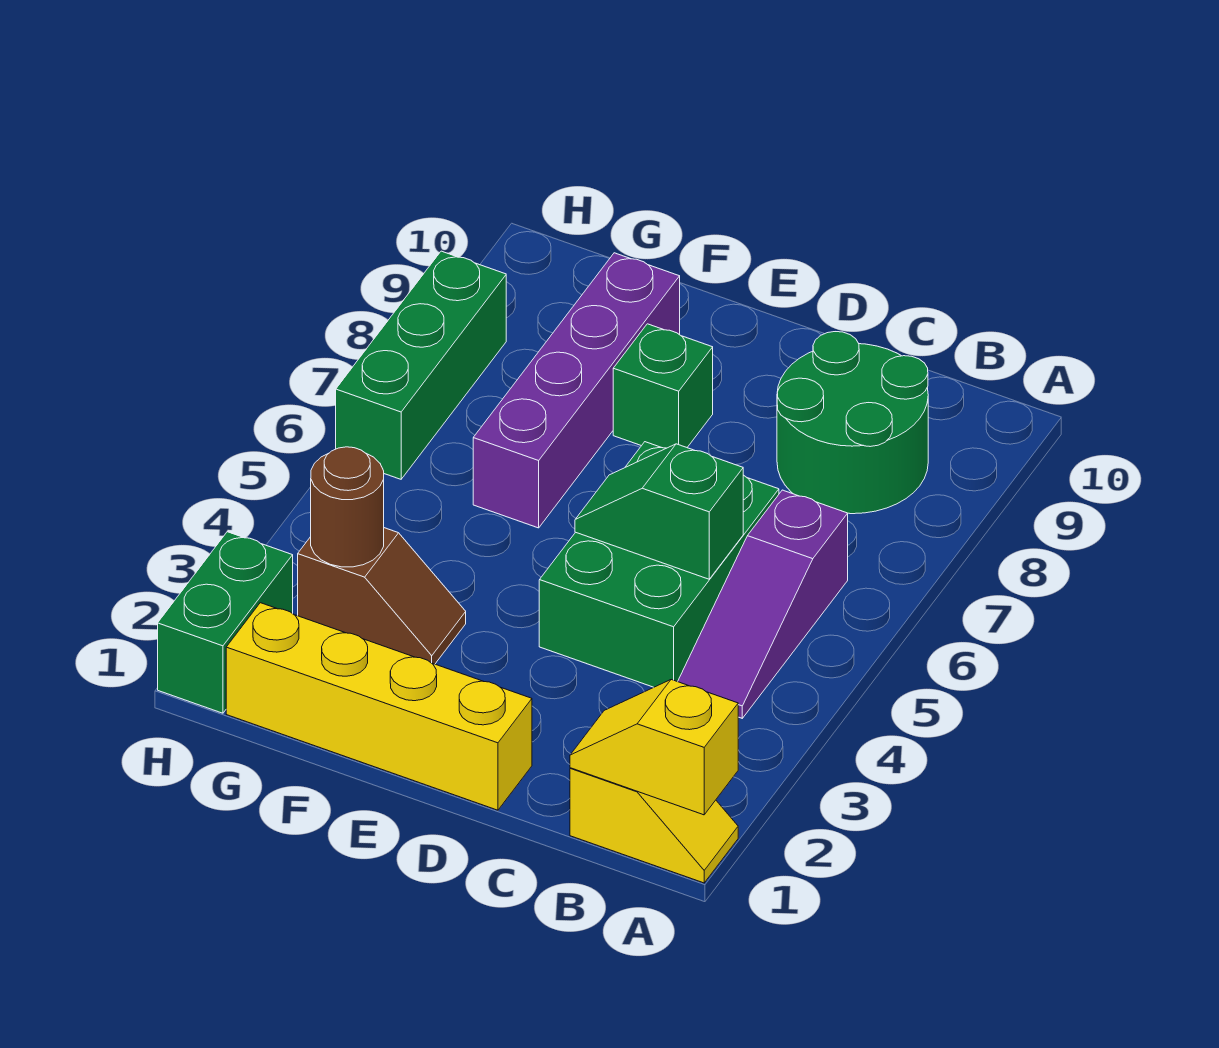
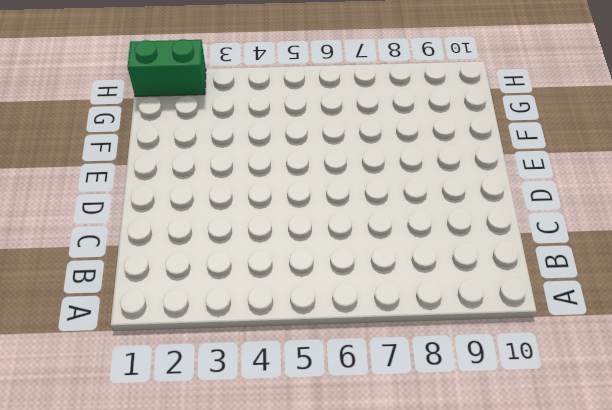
none -> yellow 1x2 slope [570,768,738,883]
none -> purple 1x3 slope [678,490,848,718]
none -> green 2x2 round brick [777,332,928,514]

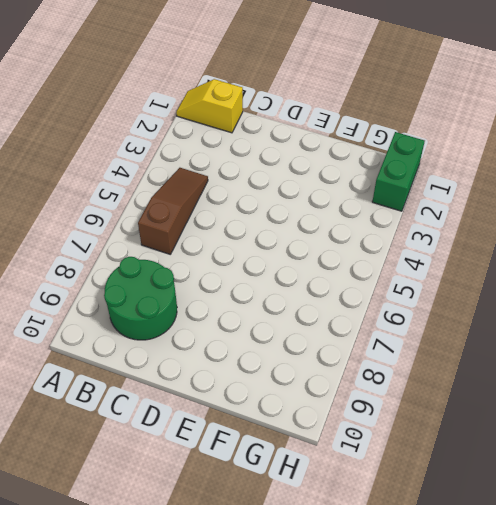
brown 1x3 slope [138,168,208,254] -> purple 1x3 slope [678,490,848,718]
none -> green 2x3 brick [539,442,779,687]
none -> yellow 1x4 brick [226,603,532,810]
none -> green 1x1 brick [613,324,713,448]

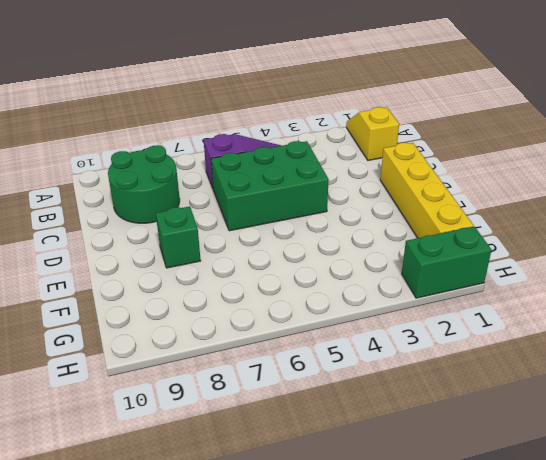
none -> brown 1x2 slope [298,528,466,664]
none -> purple 1x4 brick [473,253,680,528]
none -> green 1x3 brick [336,251,506,479]

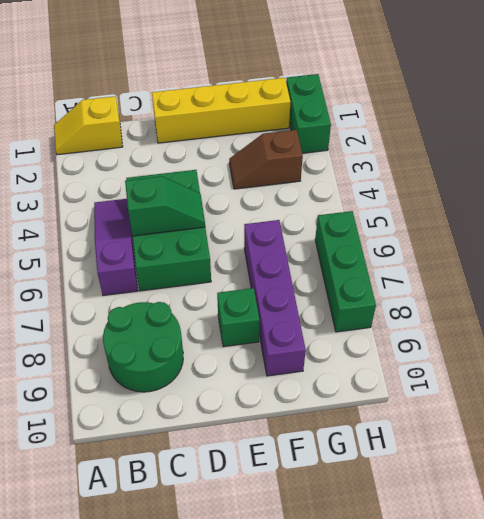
none -> yellow 1x2 slope [570,680,738,815]
none -> brown 1x1 round brick [311,447,384,567]

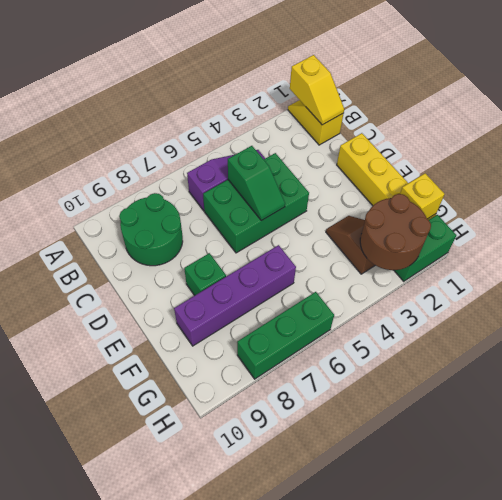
yellow 1x1 brick [400,173,445,219] -> none
brown 2x2 round brick [360,194,431,270] -> brown 1x1 round brick [311,447,384,567]

